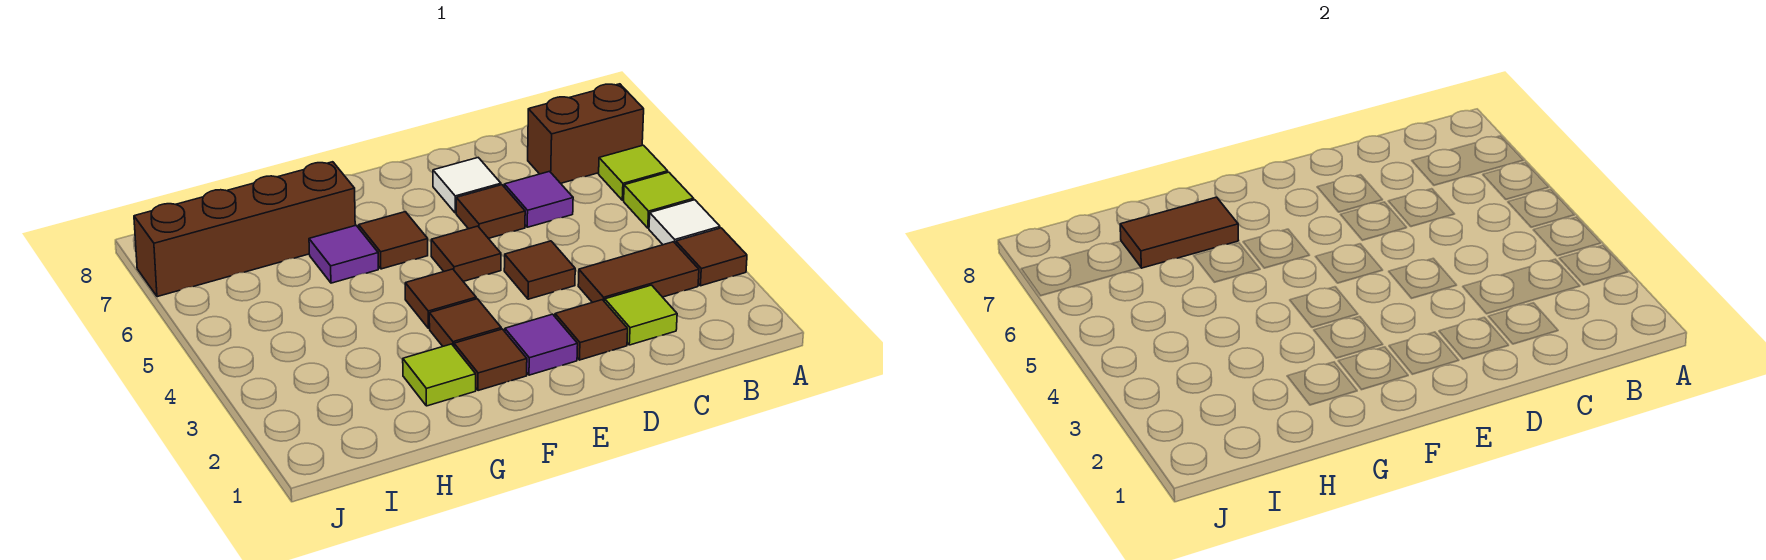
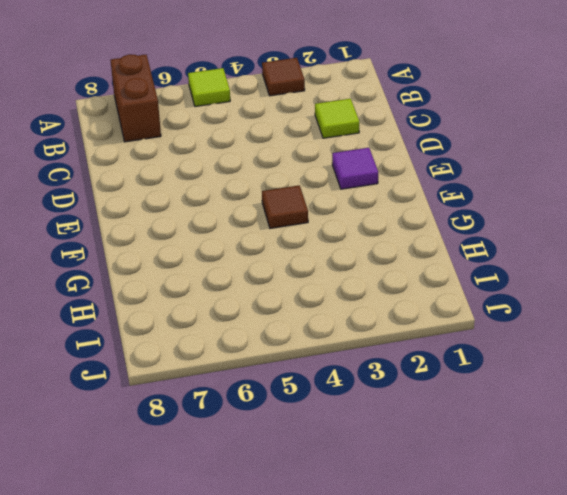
none -> white 1x1 tile [649,200,720,245]
none -> lime 1x1 tile [599,145,668,200]
none -> brown 1x2 tile [578,242,699,303]

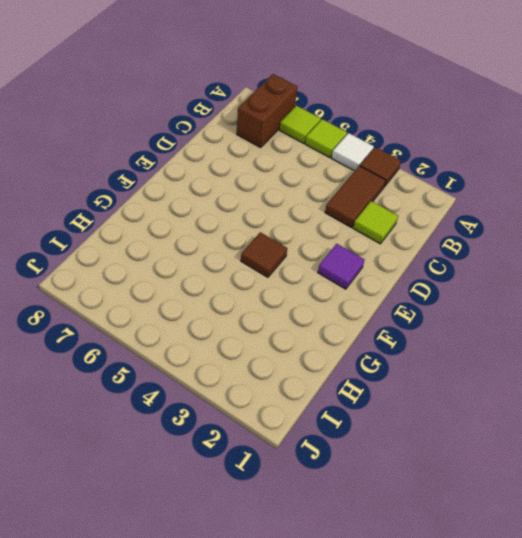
none -> purple 1x1 tile [504,171,573,227]
none -> brown 1x1 tile [555,300,628,360]
none -> brown 1x1 tile [504,241,575,299]

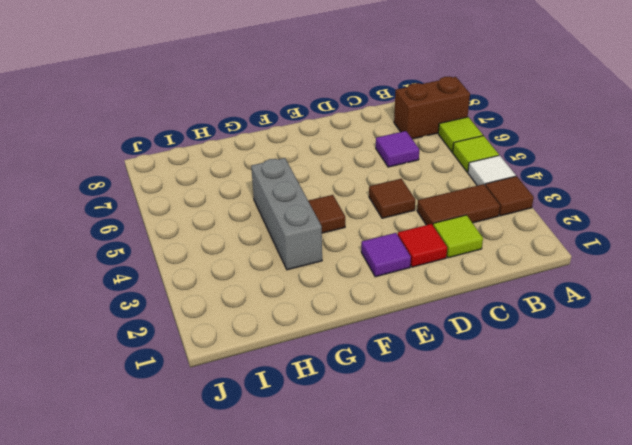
red 1x1 tile [398,224,447,267] -> brown 1x1 tile [555,300,628,360]
grey 1x3 brick [251,158,322,270] -> none
none -> brown 1x1 tile [456,185,525,239]
none -> white 1x1 tile [433,158,501,213]
none -> brown 1x1 tile [431,226,501,281]

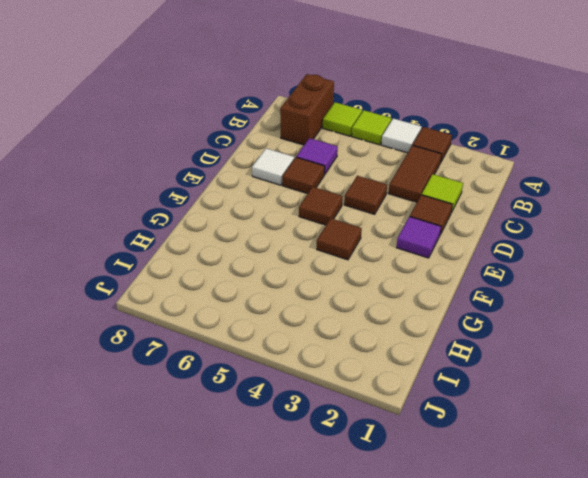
none -> brown 1x1 tile [454,329,527,391]
none -> brown 1x1 tile [429,299,501,346]
none -> brown 1x1 tile [359,212,428,269]

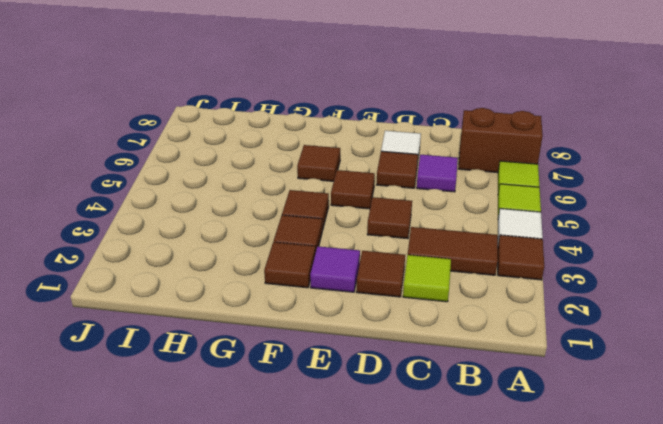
none -> lime 1x1 tile [403,344,476,406]
none -> purple 1x1 tile [309,225,378,283]
none -> brown 1x4 brick [134,162,355,297]

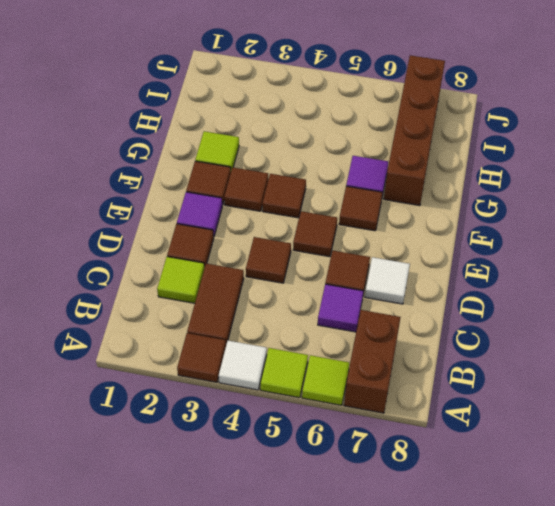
none -> brown 1x2 tile [1120,197,1239,268]

